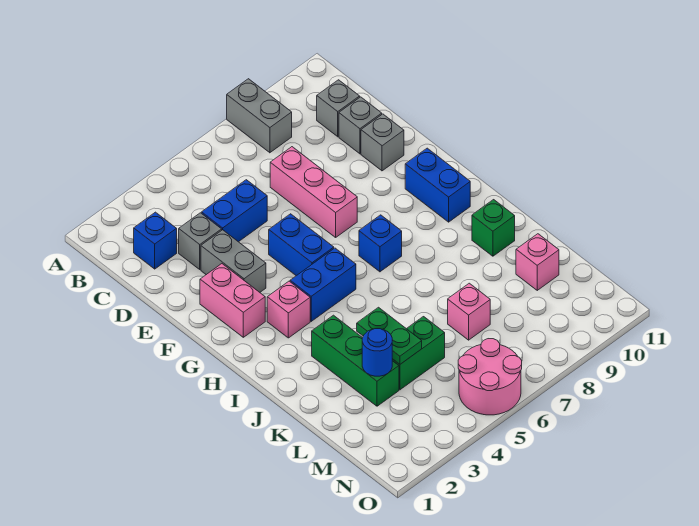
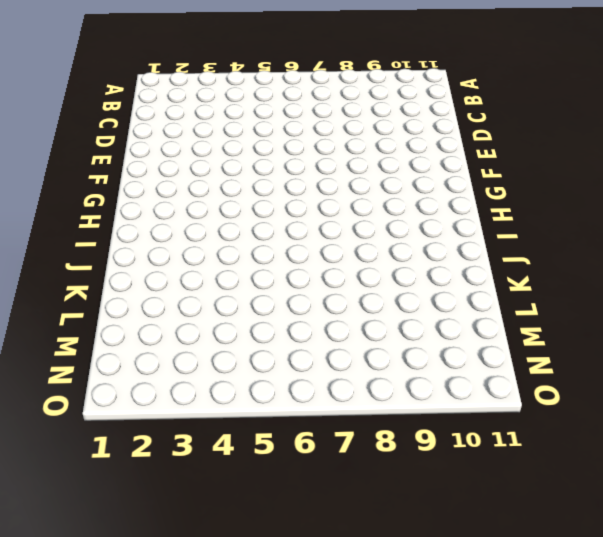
none -> grey 1x2 brick [227,79,292,153]
none -> blue 1x1 brick [134,212,177,269]
none -> grey 1x1 brick [317,80,360,137]

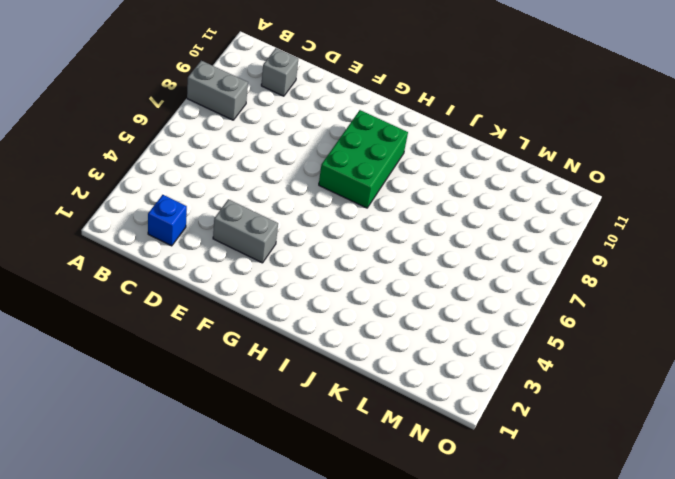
green 2x3 brick [319,110,408,208] -> blue 1x1 brick [359,215,402,272]
none -> grey 1x1 brick [179,213,222,269]
none -> blue 1x2 brick [202,180,267,242]
none -> pink 1x3 brick [270,147,357,237]

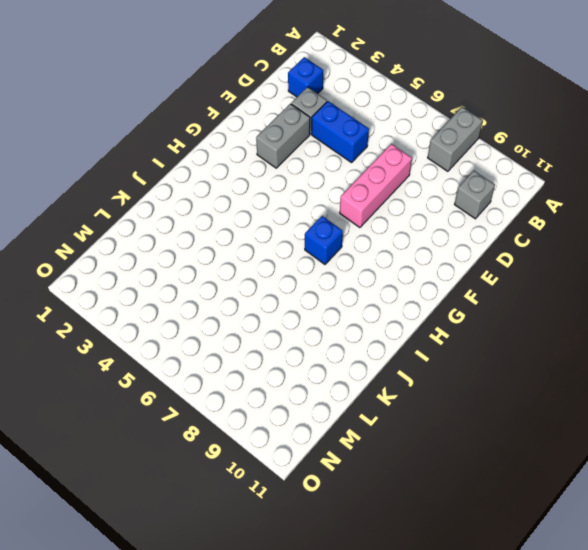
none -> grey 1x1 brick [339,97,382,154]
none -> grey 1x1 brick [361,114,404,171]
none -> pink 1x2 brick [200,264,265,337]

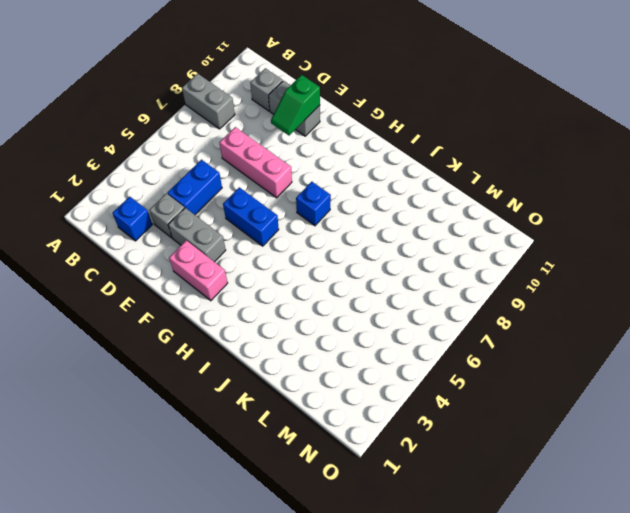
green 1x2 slope [271,75,320,135] -> none
none -> blue 1x2 brick [405,148,470,222]
none -> pink 1x1 brick [267,281,310,338]
none -> blue 1x2 brick [290,248,356,321]

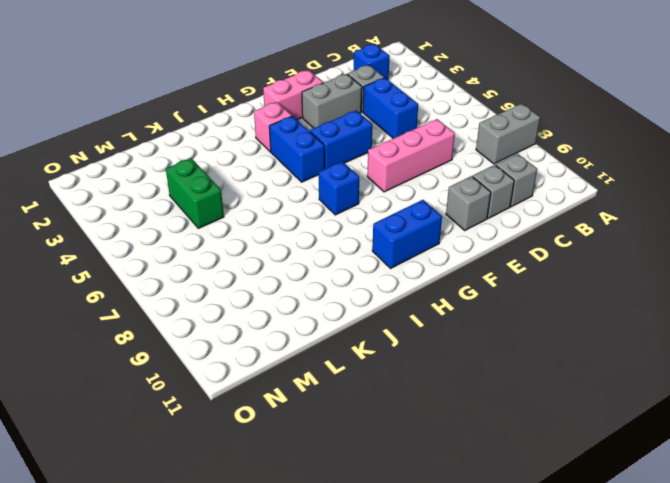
none -> green 1x3 brick [312,315,399,406]
none -> green 1x1 brick [472,200,515,256]
none -> pink 1x1 brick [448,283,490,340]

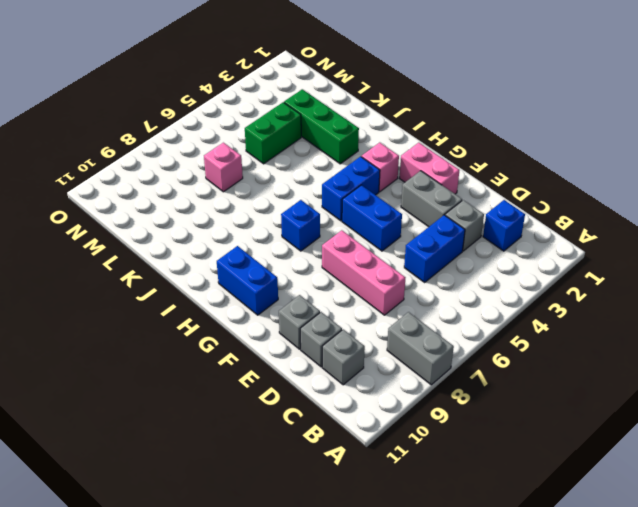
none -> green 1x1 brick [472,200,515,256]
none -> pink 1x1 brick [516,234,559,290]
none -> pink 2x2 round brick [458,339,522,415]

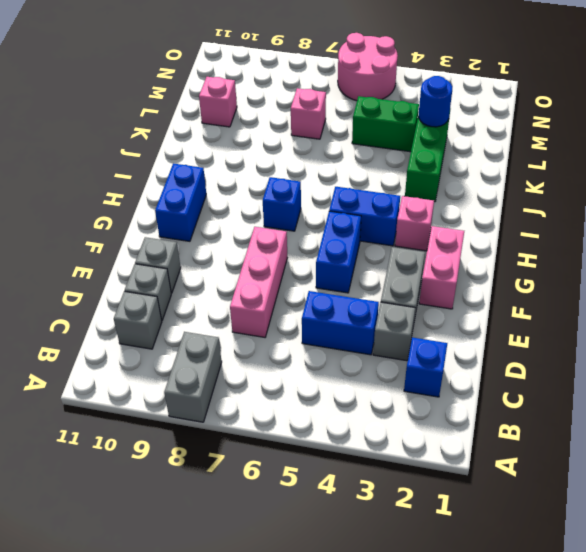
none -> green 1x1 brick [472,200,515,256]
none -> green 1x2 plate [357,307,422,364]

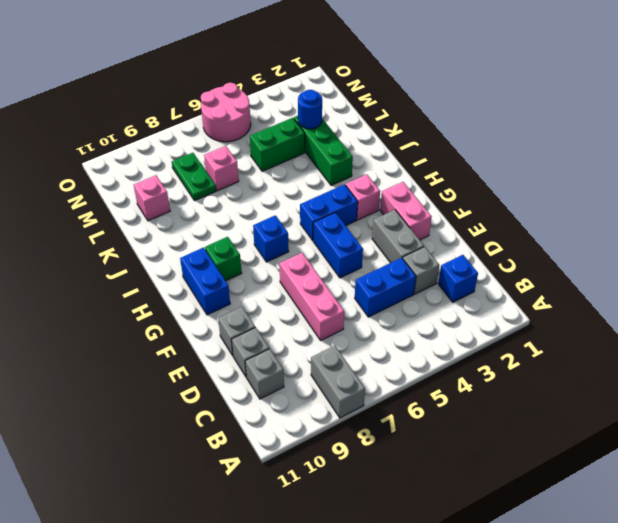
green 1x1 brick [205,237,242,281] -> green 1x1 brick moved to [472,200,515,256]
green 1x2 plate [172,153,216,201] -> green 1x2 plate moved to [357,307,422,364]

